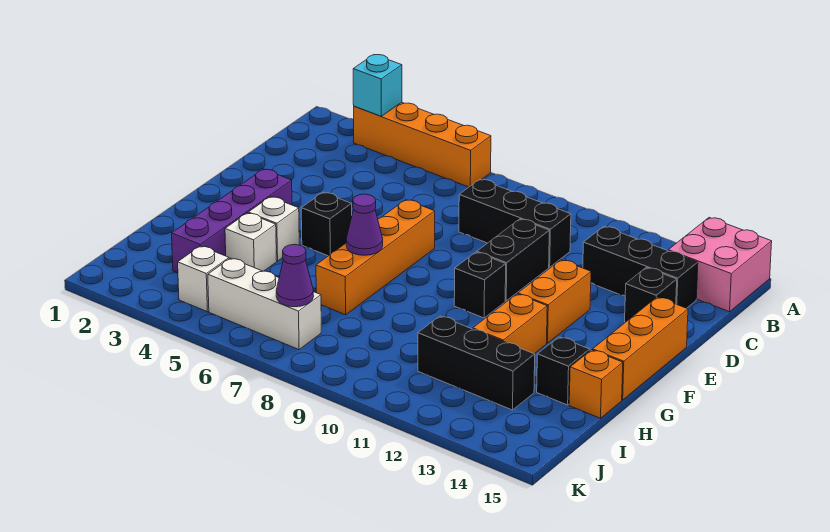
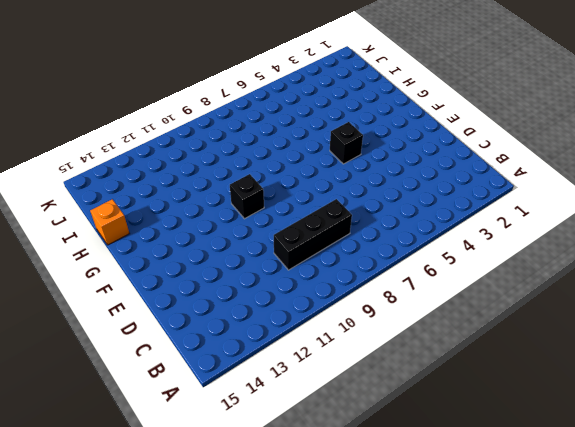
none -> orange 1x4 brick [354,102,491,187]
none -> pink 2x2 brick [668,218,772,312]
none -> black 1x3 brick [583,227,698,308]

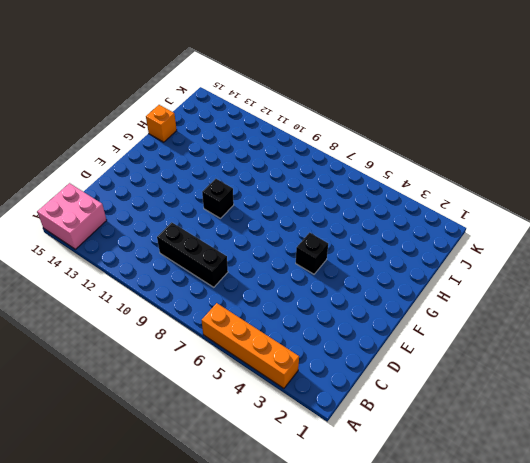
none -> black 1x3 brick [583,227,698,308]
none -> black 1x2 brick [477,219,549,301]
none -> black 1x1 brick [625,268,677,322]

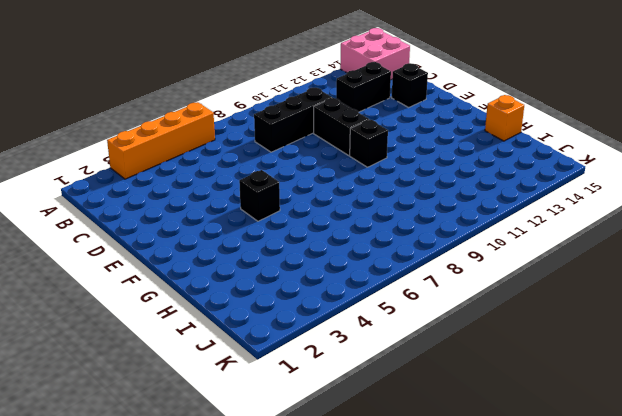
black 1x2 brick [336,62,391,112] -> black 1x3 brick [583,227,698,308]
none -> orange 1x4 brick [316,200,435,315]
none -> orange 1x2 brick [518,260,591,343]
none -> orange 1x3 brick [593,297,688,400]

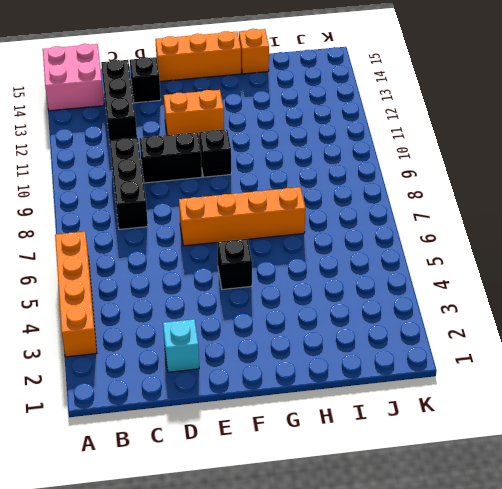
cyan 1x1 brick [163,319,199,372] -> cyan 1x1 brick moved to [353,55,402,116]
none -> purple 1x4 brick [172,169,292,273]
none -> white 1x1 brick [248,197,299,261]
none -> orange 1x2 brick [473,294,547,354]

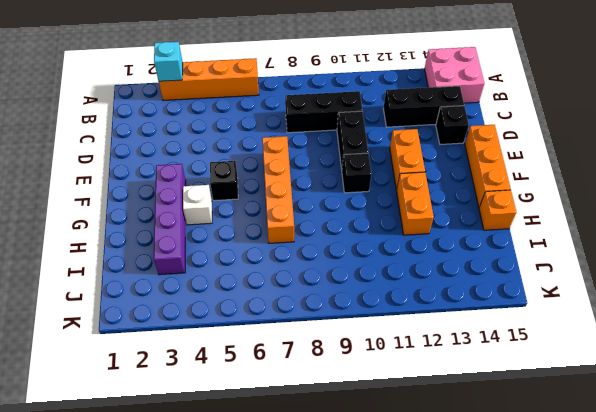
none -> white 1x1 brick [225,213,277,271]
none -> black 1x1 brick [537,337,590,405]
none -> black 1x3 brick [418,316,535,410]

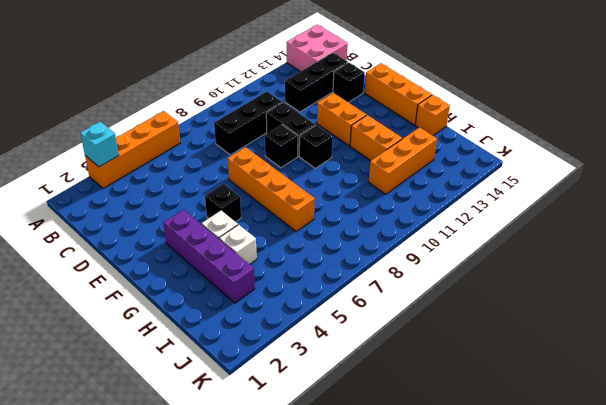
black 1x1 brick [265,125,298,168] -> black 1x1 brick moved to [537,337,590,405]
orange 1x3 brick [369,127,437,194] -> black 1x3 brick [418,316,535,410]
none -> white 1x1 brick [178,246,229,312]
none -> white 1x3 brick [208,258,321,350]
none -> purple 1x1 cone [346,194,383,255]

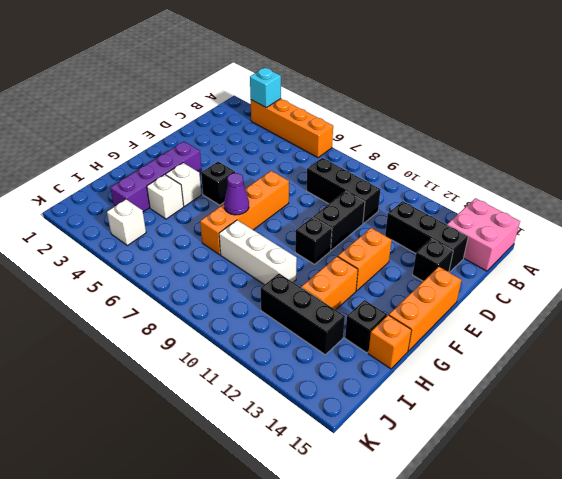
white 1x3 brick [219,220,297,285] -> white 1x3 brick moved to [208,258,321,350]
none -> purple 1x1 cone [276,245,314,307]

